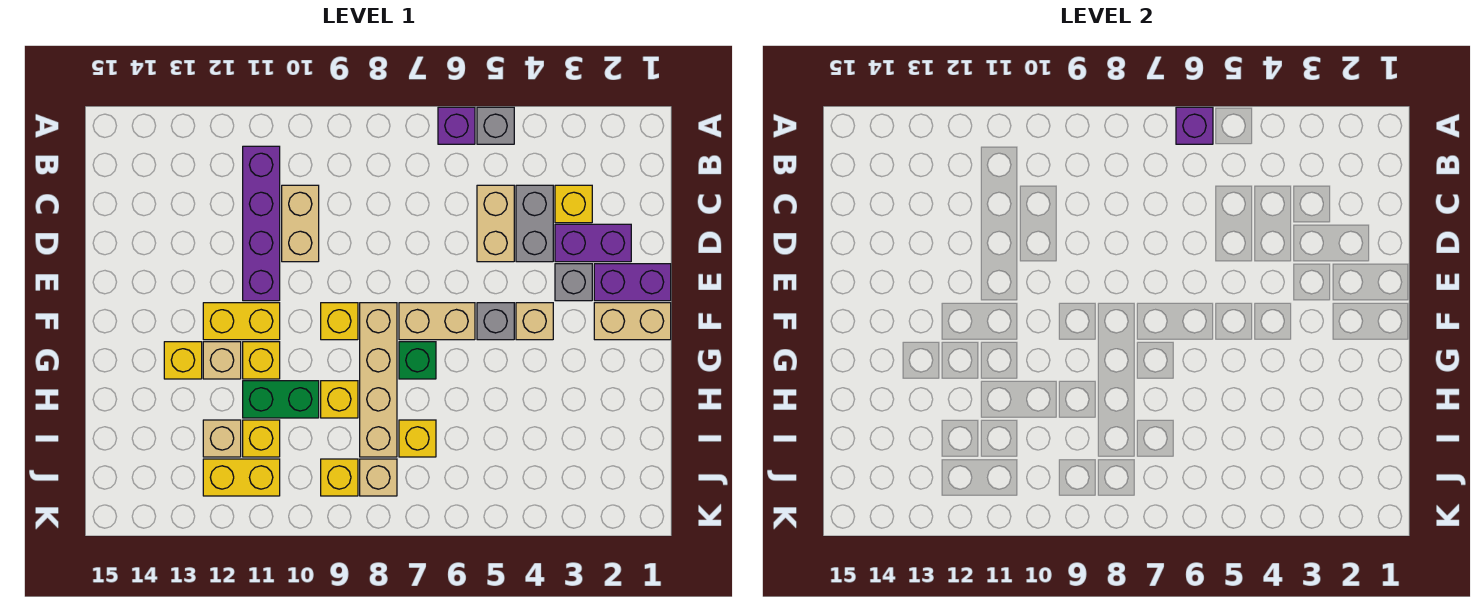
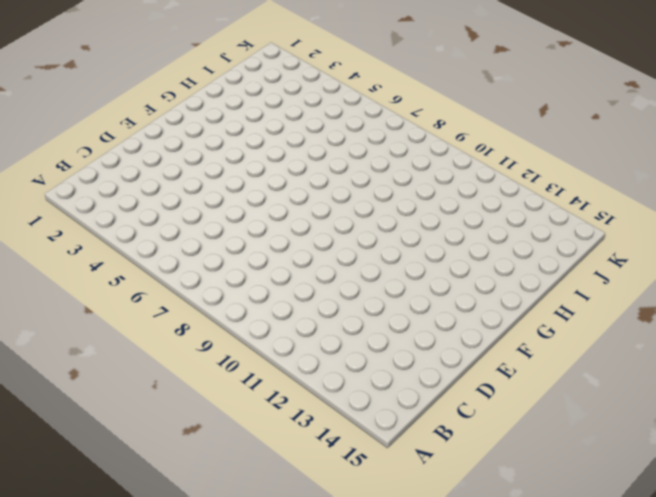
none -> grey 1x1 brick [477,107,514,144]
none -> purple 1x1 brick [438,107,475,144]
none -> purple 1x4 brick [243,146,280,301]
none -> yellow 1x1 brick [555,185,592,223]

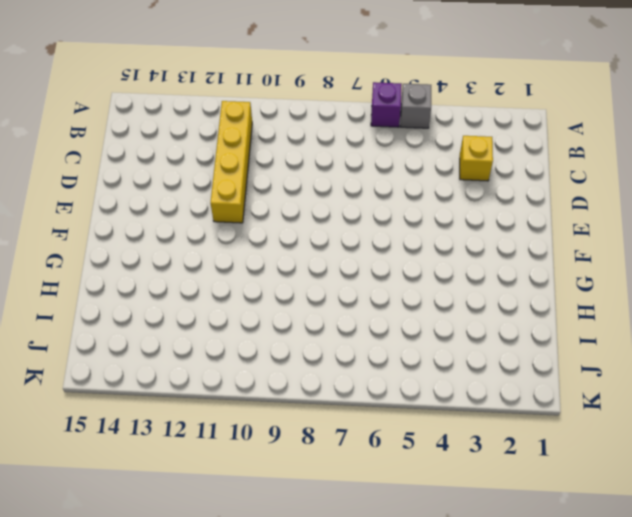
yellow 1x4 brick [211,101,252,223] -> purple 1x4 brick [243,146,280,301]
none -> grey 1x2 brick [516,185,553,262]
none -> tan 1x2 brick [477,185,514,262]
none -> tan 1x2 brick [282,185,319,262]
none -> purple 1x2 brick [555,224,631,262]

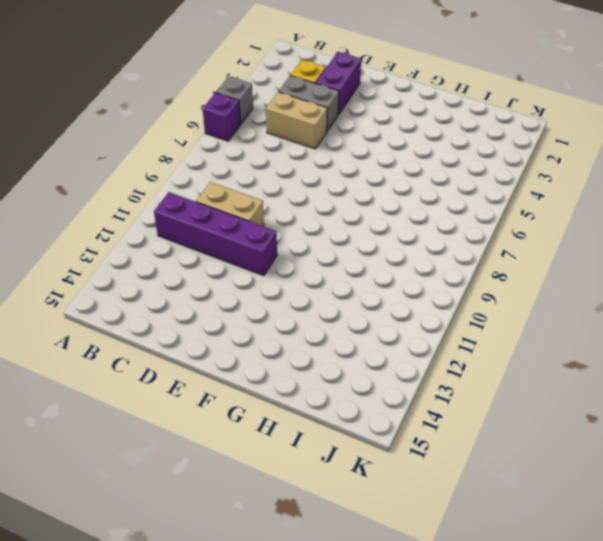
none -> purple 1x2 brick [594,264,671,301]
none -> grey 1x1 brick [555,264,592,301]
none -> tan 1x2 brick [594,303,671,340]
none -> tan 1x1 brick [516,303,553,340]

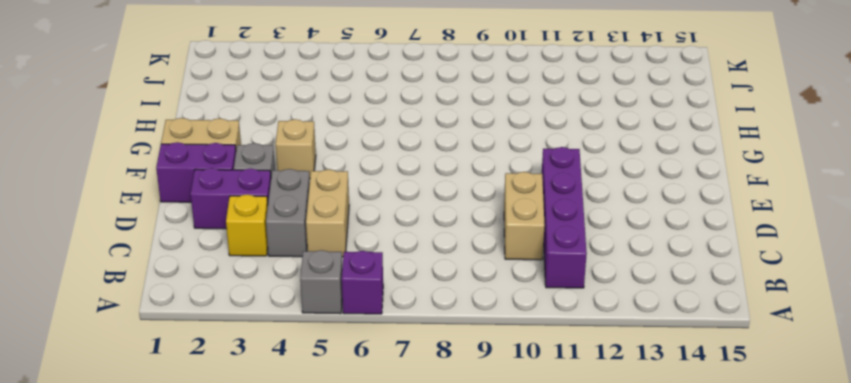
none -> grey 1x1 brick [477,303,514,340]
none -> tan 1x2 brick [399,303,475,340]
none -> tan 1x4 brick [360,303,397,457]
none -> yellow 1x1 brick [321,303,358,340]

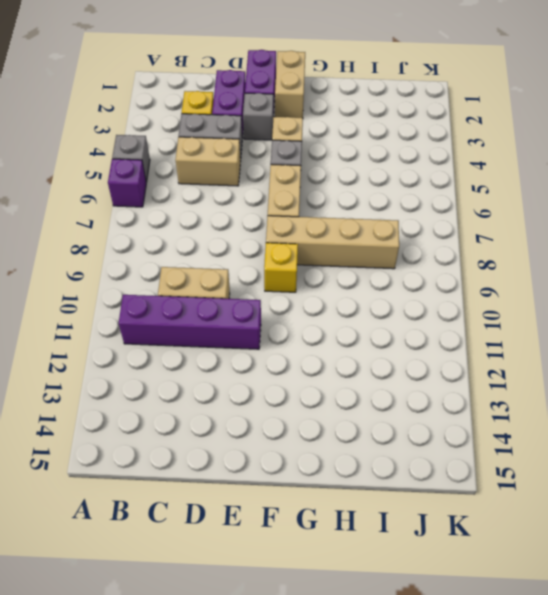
none -> yellow 1x2 brick [203,303,280,340]
none -> green 1x1 brick [399,342,436,379]
none -> yellow 1x1 brick [243,342,280,379]
none -> tan 1x1 brick [203,342,241,379]

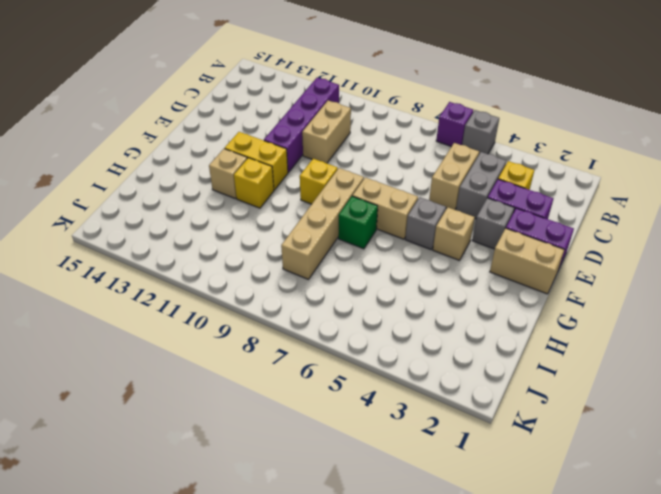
none -> yellow 1x1 brick [164,342,202,379]
none -> yellow 1x1 brick [321,381,358,418]
none -> green 1x2 brick [243,381,319,418]
none -> yellow 1x1 brick [399,420,436,457]

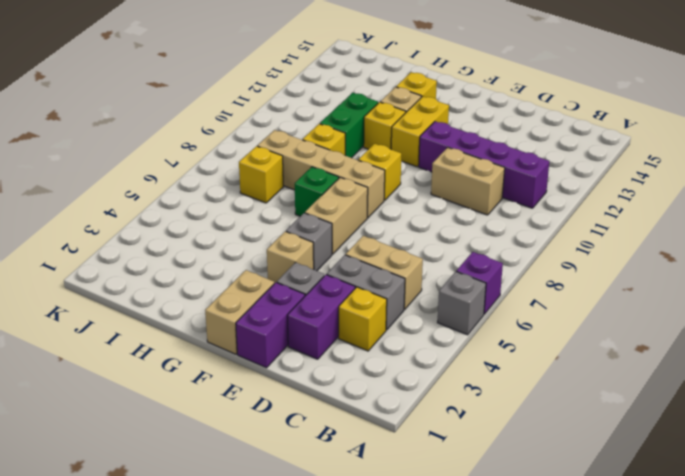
none -> yellow 1x1 brick [243,420,280,457]
none -> tan 1x1 brick [203,420,241,457]
none -> tan 1x1 brick [360,459,397,496]
none -> yellow 1x1 brick [321,459,358,496]

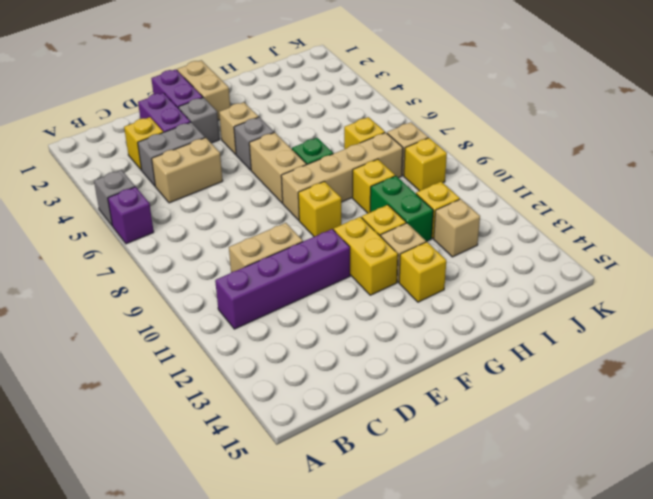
none -> yellow 1x2 brick [203,459,280,496]
none -> purple 1x1 brick [1176,107,1213,144]

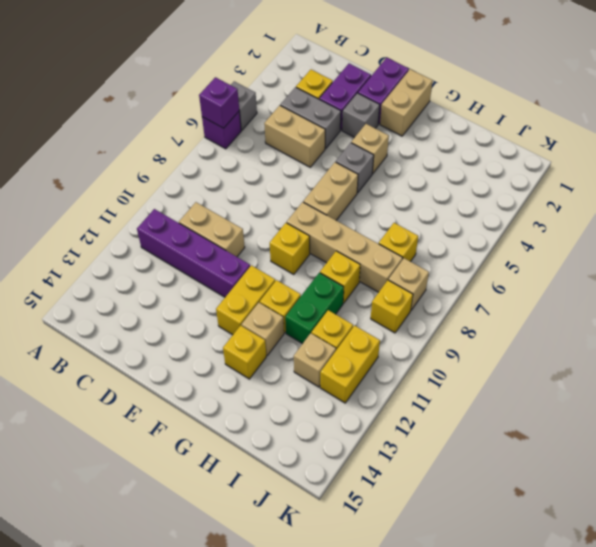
none -> green 1x1 brick [399,342,436,379]

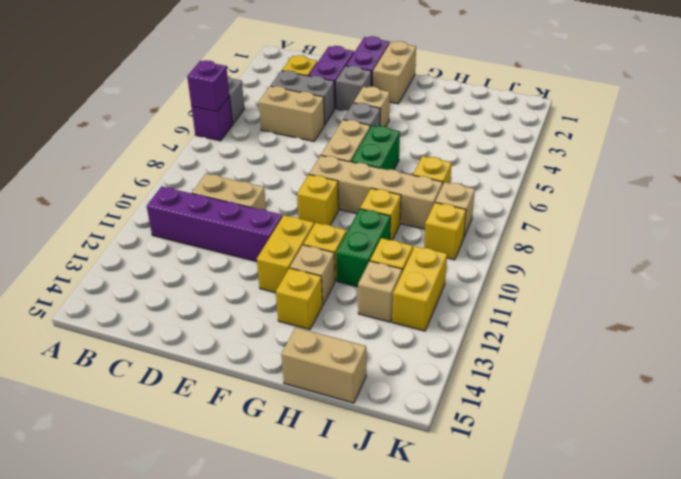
green 1x2 brick [351,126,400,170] -> green 1x1 brick [399,342,436,379]
tan 1x2 brick [281,328,366,403] -> none

